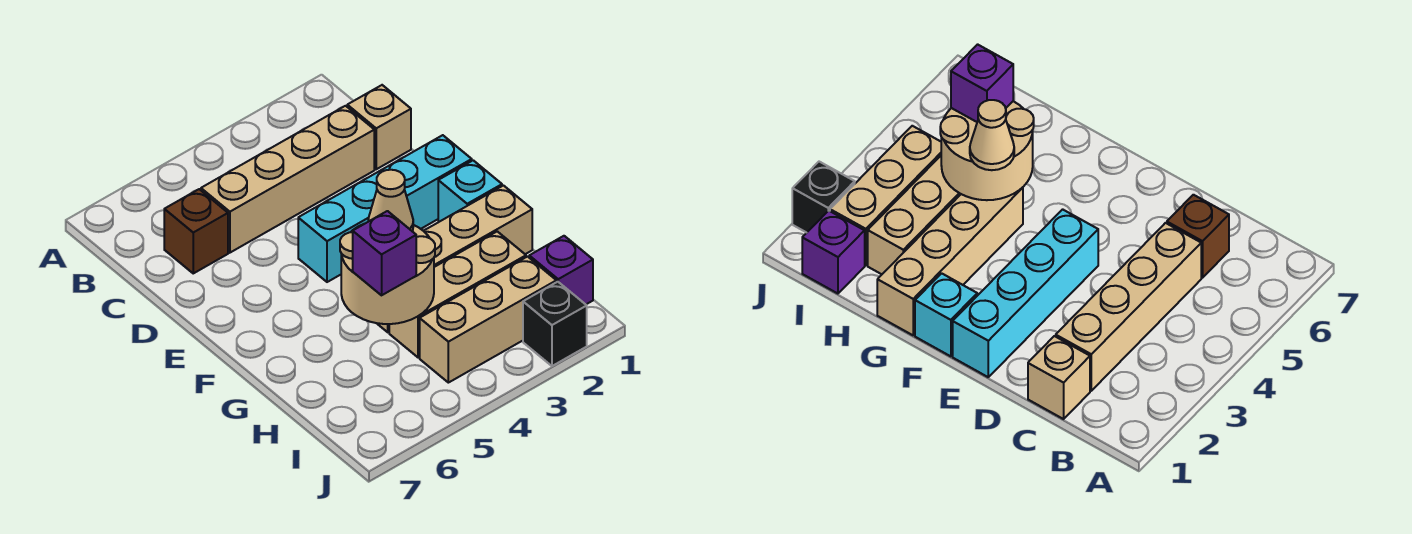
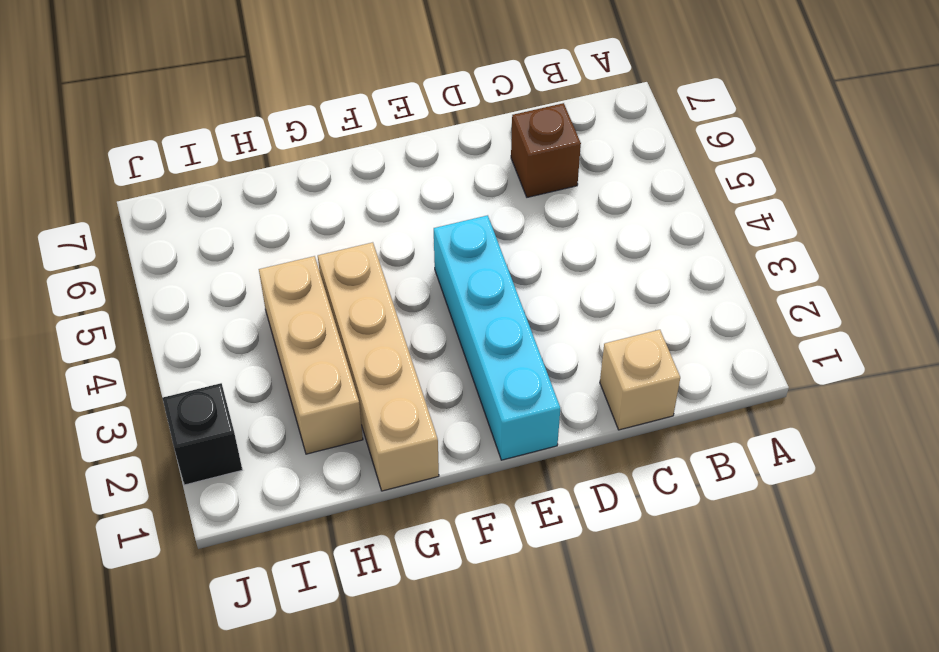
none -> tan 1x4 brick [201,106,374,253]
none -> cyan 1x1 brick [438,160,502,222]
none -> purple 1x1 brick [529,236,593,304]

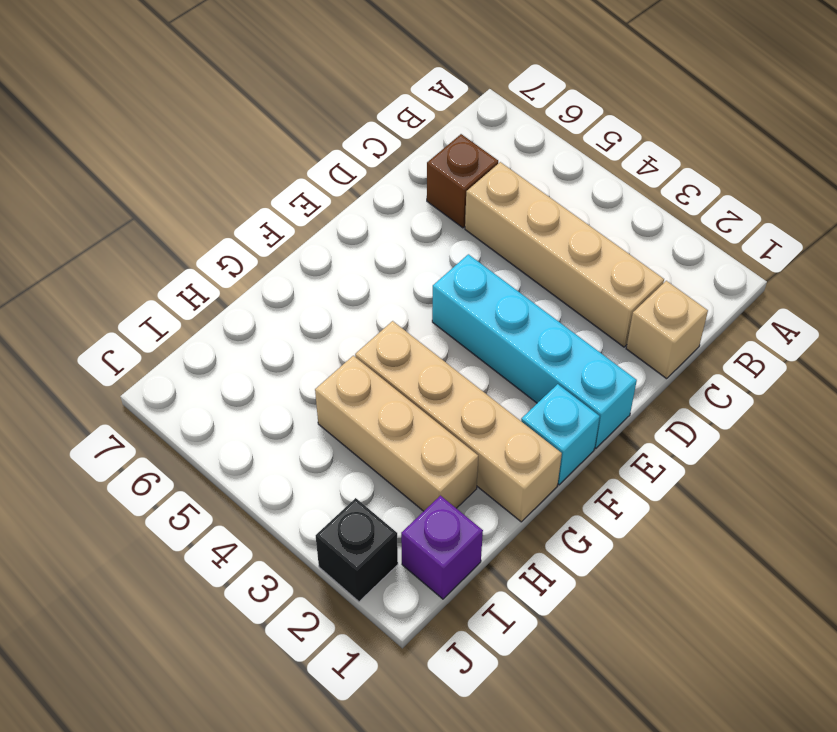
none -> tan 1x3 brick [420,257,556,383]
none -> tan 2x2 round brick [340,224,435,324]
none -> tan 1x1 cone [368,170,413,232]

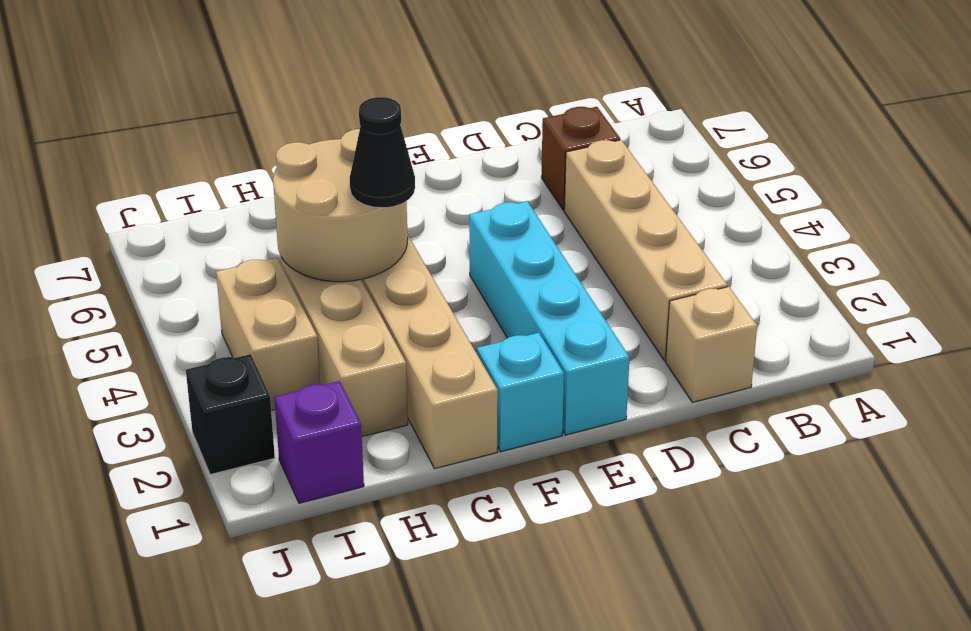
black 1x1 cone [350,97,415,208] -> tan 1x1 cone [368,170,413,232]
tan 1x2 brick [216,258,320,410] -> tan 1x3 brick [420,257,556,383]
none -> purple 1x1 brick [353,211,416,295]

